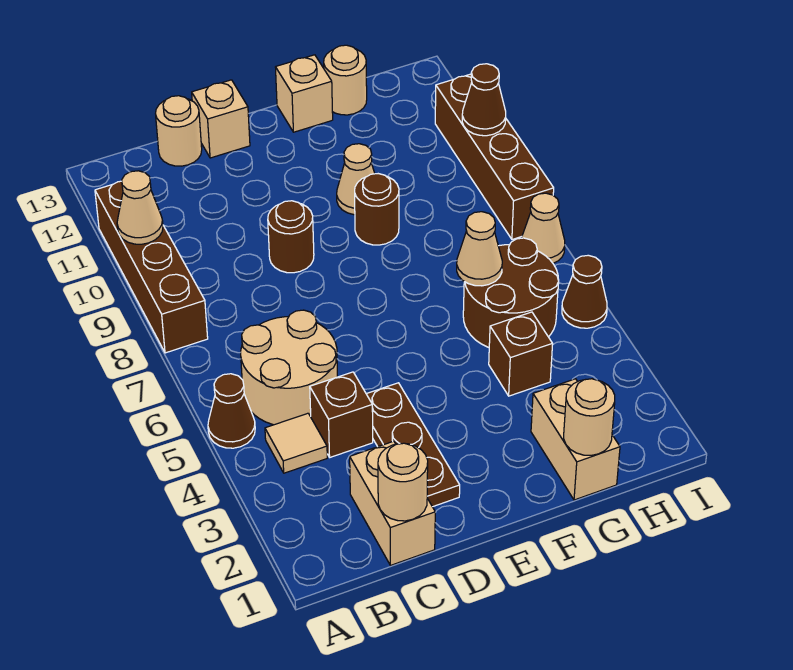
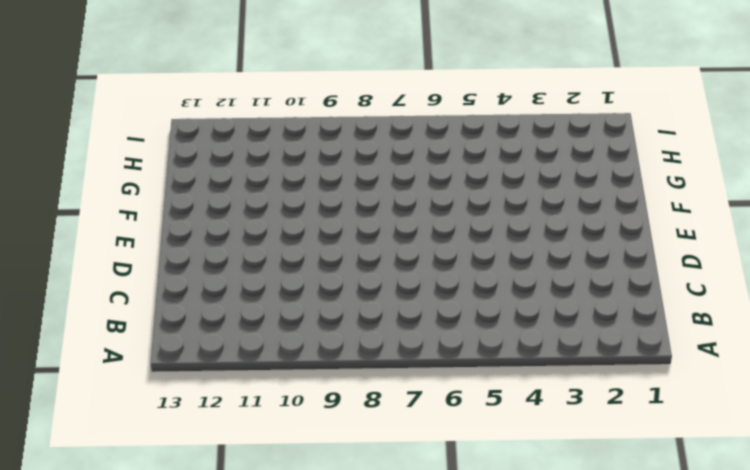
none -> brown 1x1 cone [208,374,255,448]
none -> brown 1x4 brick [95,181,208,353]
none -> tan 1x1 tile [265,413,327,473]

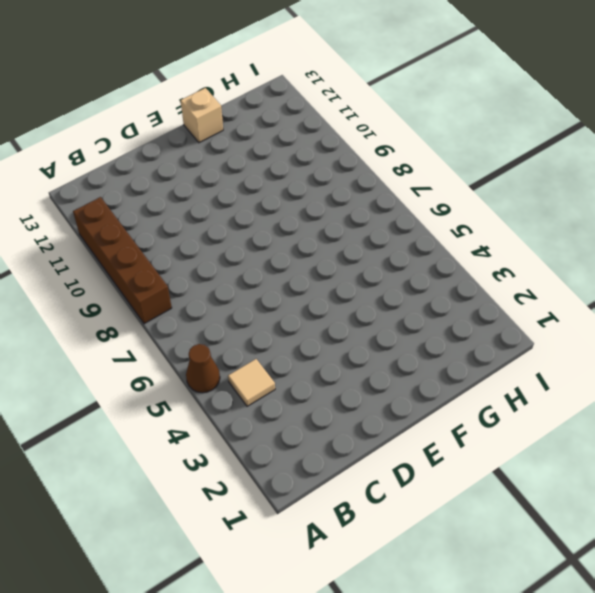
none -> tan 2x2 round brick [241,310,337,425]
none -> tan 1x2 brick [350,441,435,565]
none -> brown 1x1 brick [310,372,373,457]

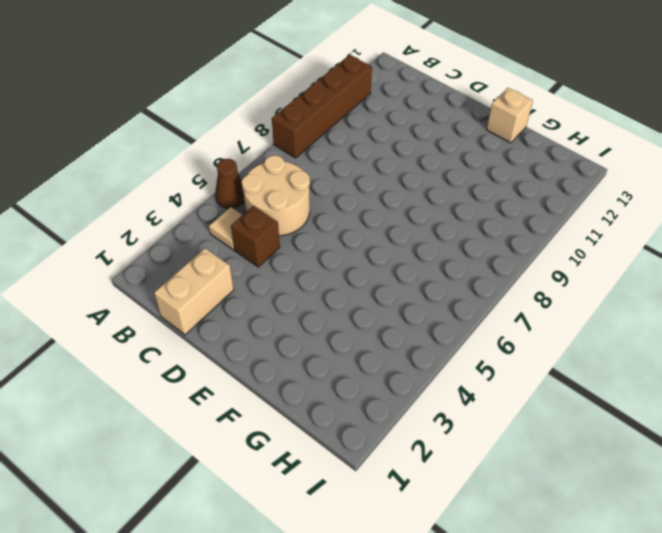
none -> tan 1x1 round brick [156,96,202,166]
none -> brown 1x3 plate [367,383,460,507]
none -> brown 1x1 round brick [268,201,314,273]

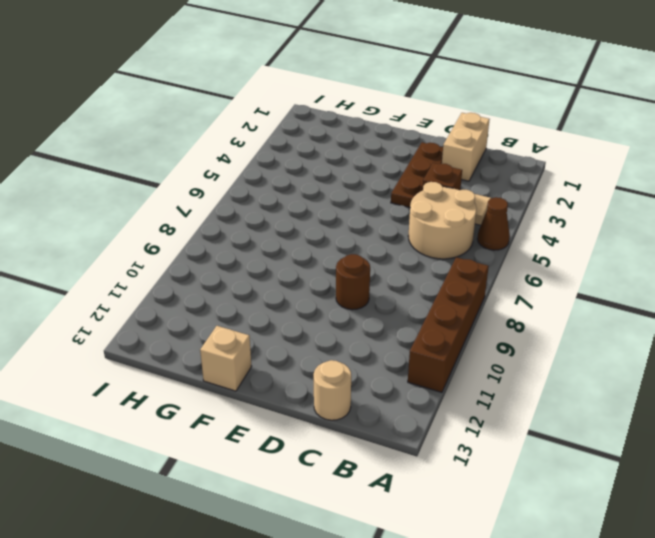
none -> tan 1x1 brick [192,80,250,158]
none -> brown 1x1 round brick [355,174,399,245]
none -> tan 1x1 cone [337,144,375,215]

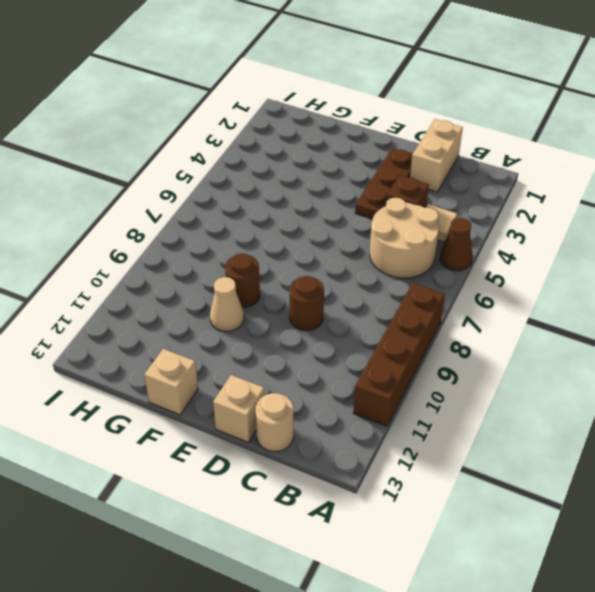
none -> tan 1x2 brick [531,379,620,500]
none -> brown 1x1 brick [489,312,553,396]
none -> brown 2x2 round brick [463,238,559,347]

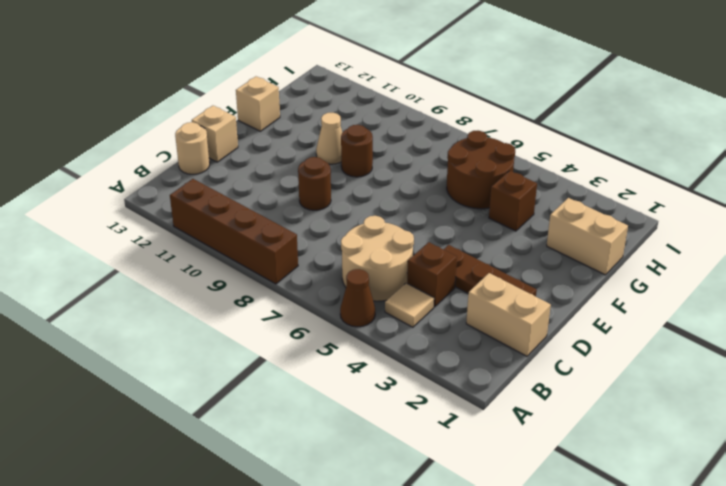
none -> tan 1x1 round brick [324,45,367,115]
none -> brown 1x1 cone [562,255,607,328]
none -> tan 1x1 cone [522,193,565,263]

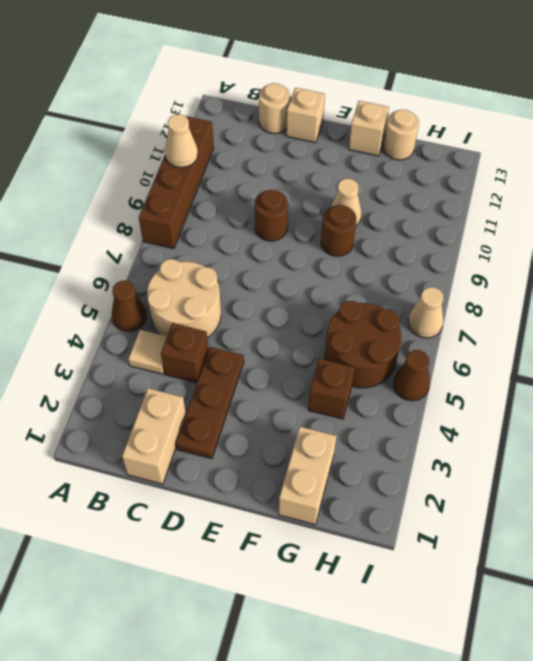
none -> brown 1x4 brick [435,74,554,240]
none -> tan 1x1 round brick [378,443,428,521]
none -> tan 1x1 round brick [564,379,615,455]

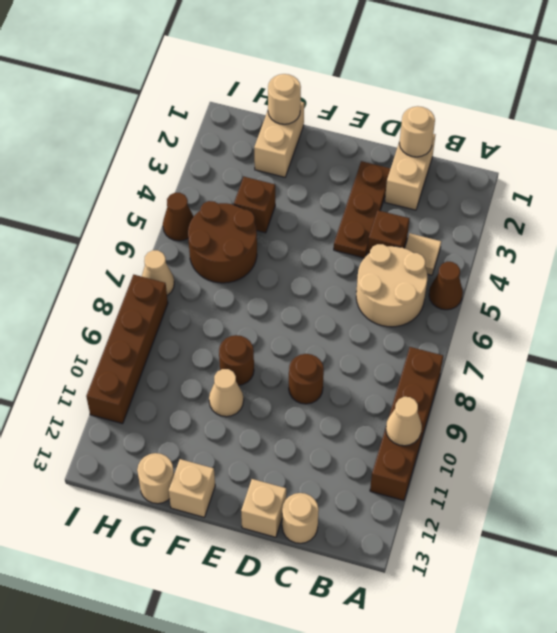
none -> tan 1x1 cone [457,212,502,286]
none -> brown 1x1 cone [462,64,506,136]

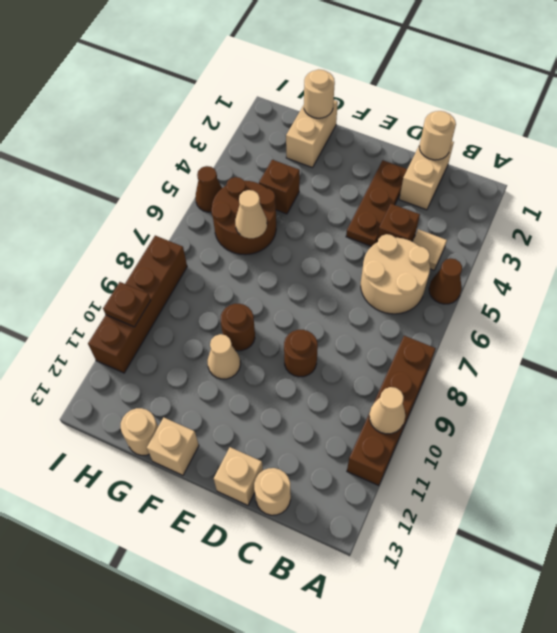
brown 1x1 plate [103,282,151,327] -> brown 1x1 cone [462,64,506,136]
none -> tan 1x1 cone [522,193,565,263]

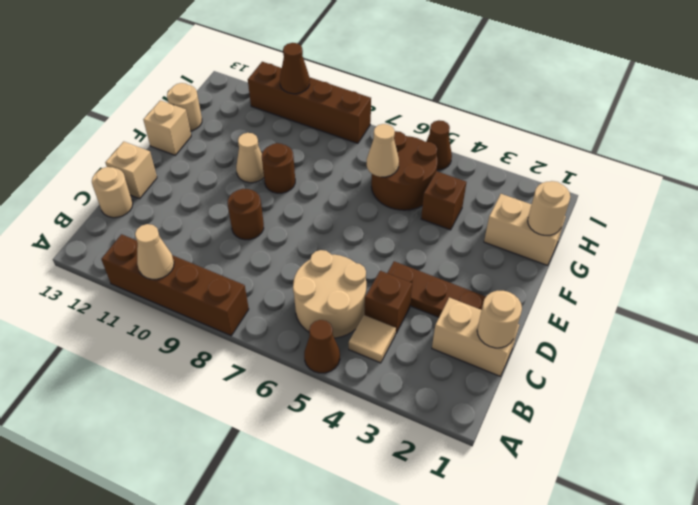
none -> tan 1x1 cone [522,193,565,263]

